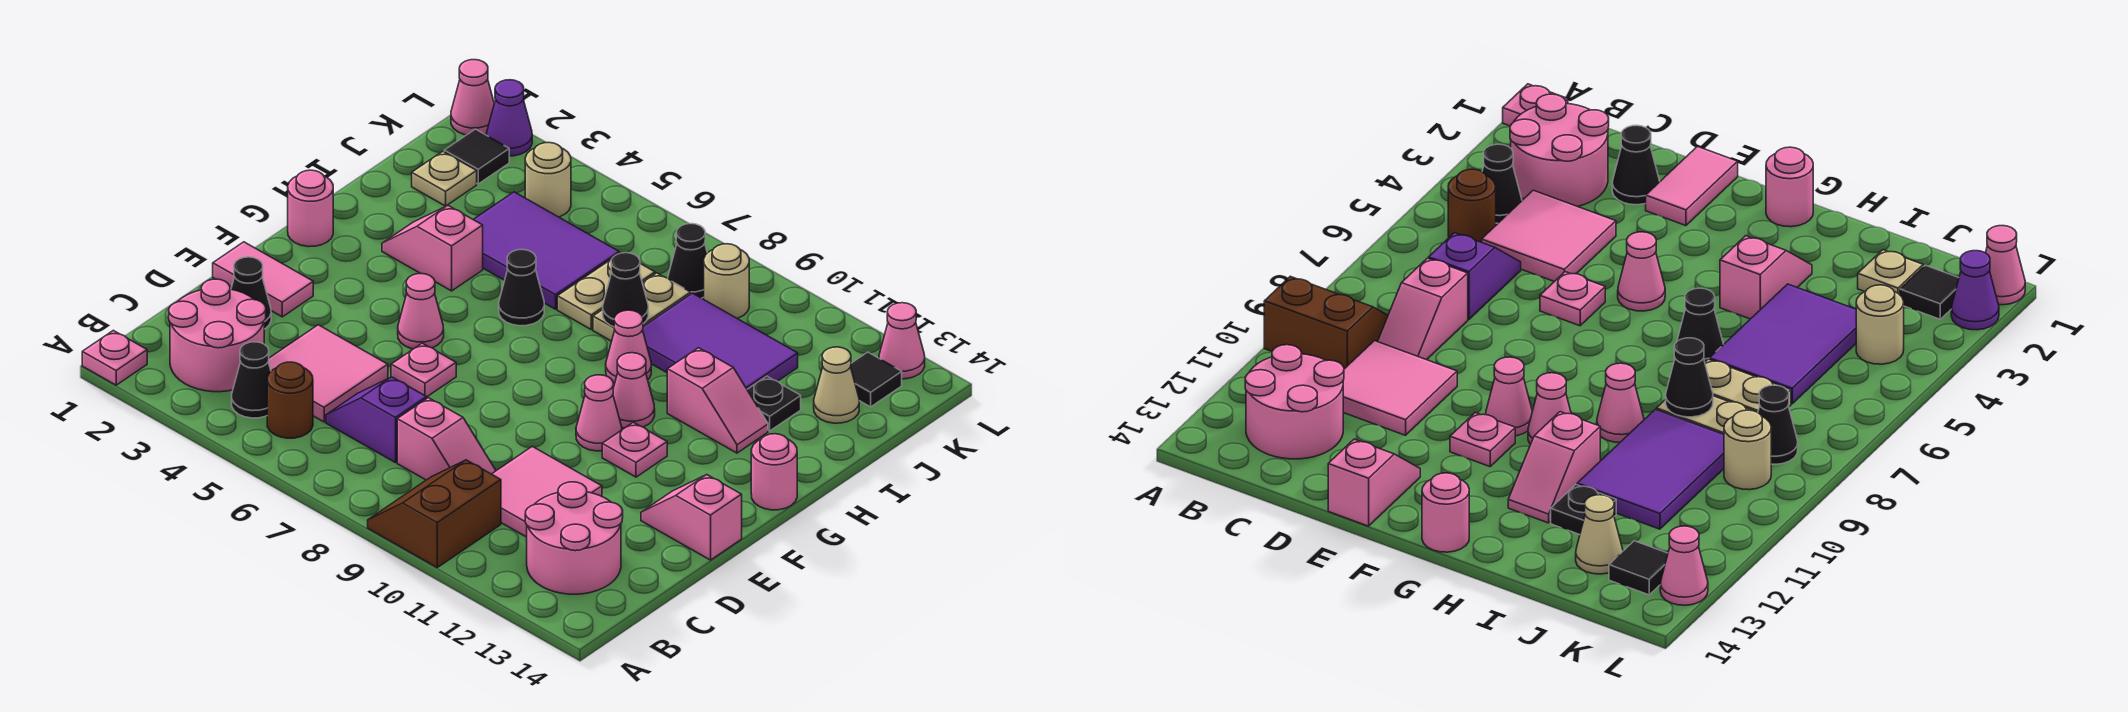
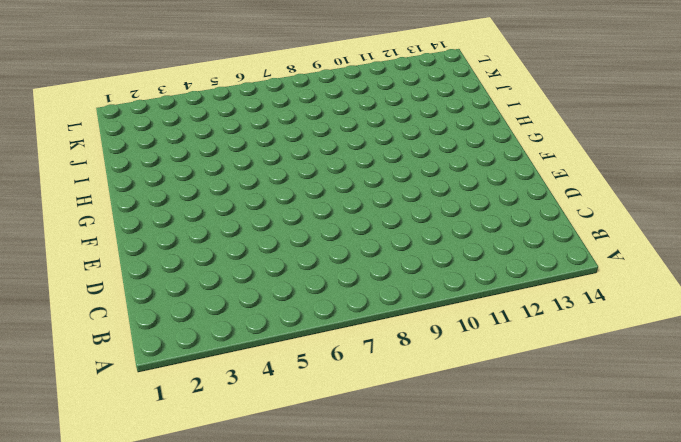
none -> pink 1x1 plate [82,330,147,385]
none -> brown 2x2 slope [368,460,501,567]
none -> pink 2x2 round brick [169,279,266,392]
none -> black 1x1 cone [232,342,271,418]

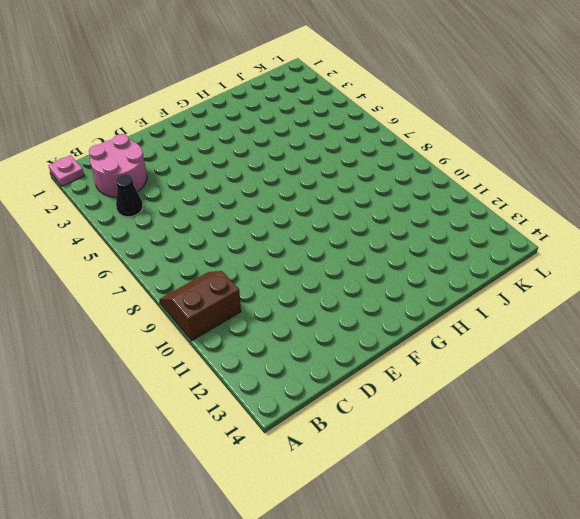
none -> brown 1x1 round brick [267,362,313,438]
none -> pink 2x2 round brick [525,482,623,594]
none -> pink 2x2 tile [268,325,388,422]
none -> purple 1x2 slope [326,377,427,463]

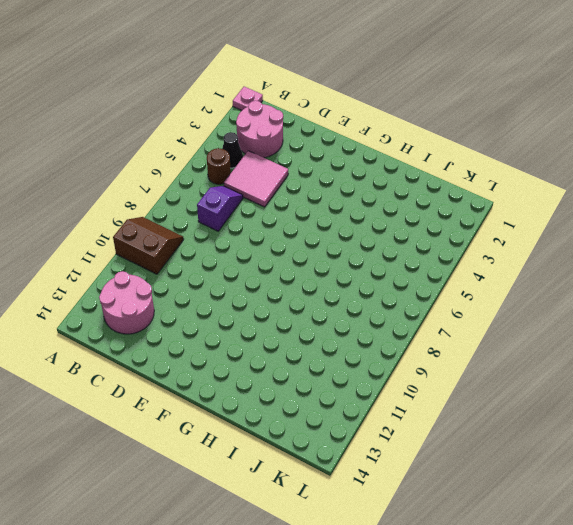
none -> pink 1x2 slope [397,398,496,480]
none -> pink 2x2 tile [492,446,602,537]
none -> black 1x1 cone [231,257,271,329]
none -> pink 1x2 tile [213,242,313,317]

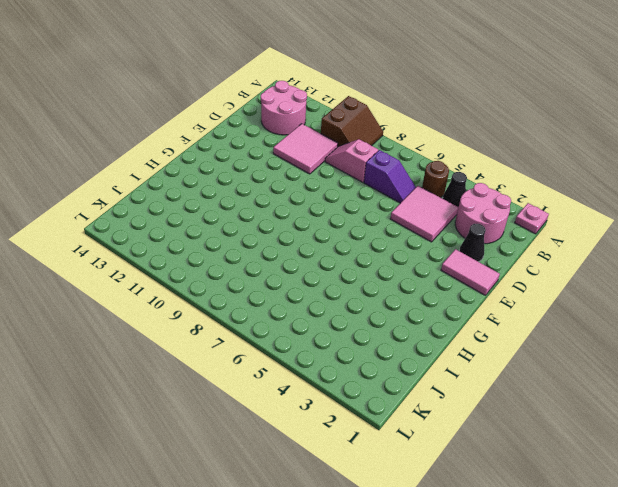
none -> pink 1x1 plate [391,343,456,397]
none -> pink 1x2 slope [641,475,742,560]
none -> pink 1x1 cone [398,274,444,349]
none -> pink 1x1 cone [576,375,622,451]

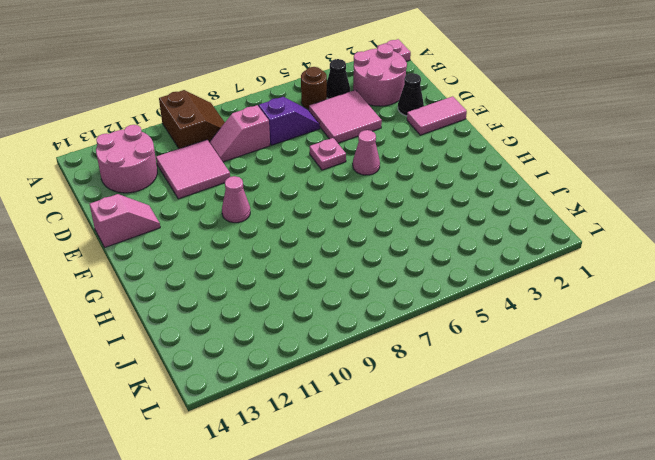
none -> pink 1x1 plate [602,422,667,477]
none -> pink 1x1 round brick [288,170,333,247]
none -> pink 1x1 cone [613,353,655,428]
none -> pink 1x1 round brick [751,434,797,510]

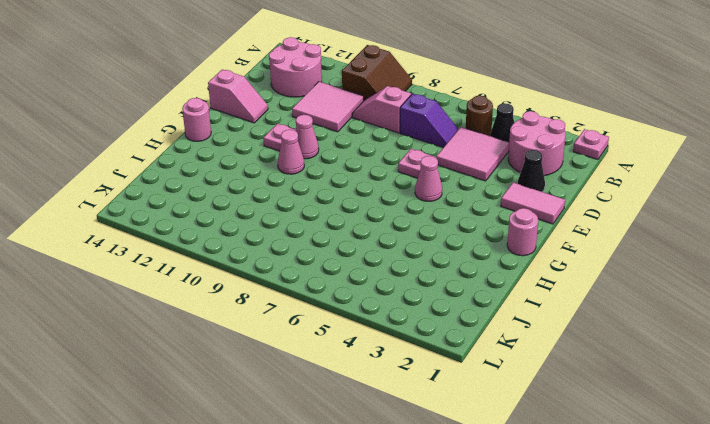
none -> pink 1x2 slope [382,205,483,291]
none -> black 1x1 cone [499,249,544,326]
none -> pink 1x1 cone [606,310,651,383]
none -> pink 1x2 slope [667,348,768,453]

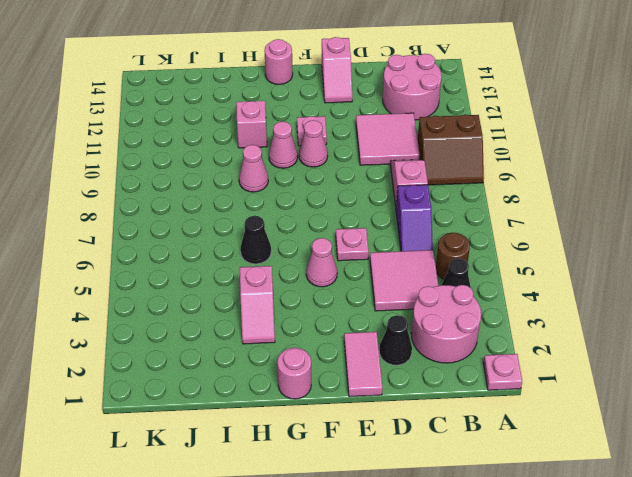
none -> purple 2x3 tile [473,192,619,309]
none -> tan 1x2 plate [557,259,655,329]
none -> tan 1x2 plate [593,273,691,341]
none -> purple 2x3 tile [643,293,798,389]

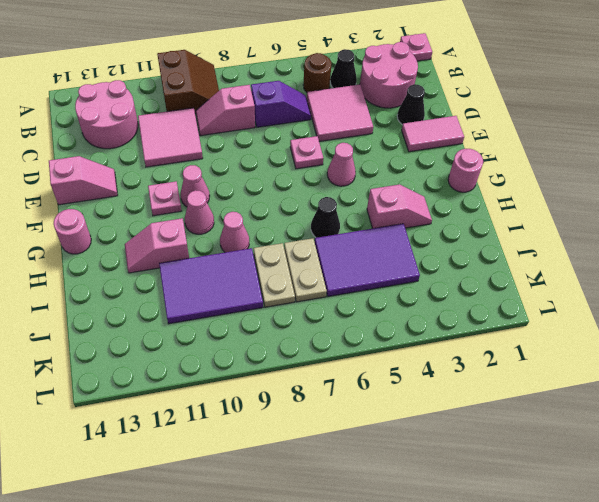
none -> black 1x1 plate [747,376,801,431]
none -> tan 1x1 plate [412,151,477,206]
none -> tan 1x1 cone [814,347,859,423]
none -> black 1x1 tile [444,129,509,184]

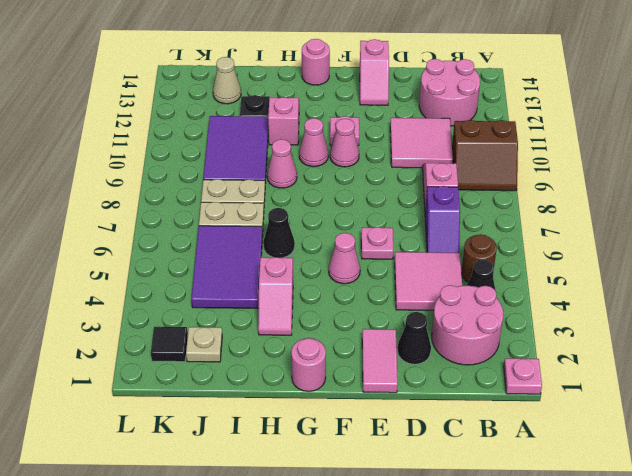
none -> tan 1x1 round brick [525,142,571,217]
none -> black 1x1 cone [668,224,707,298]
none -> tan 1x1 round brick [704,244,749,318]
none -> black 1x1 tile [851,352,902,407]

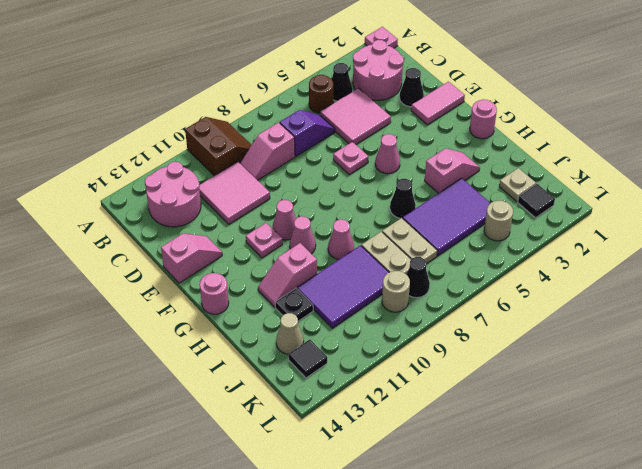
none -> pink 1x1 cone [451,60,494,135]
none -> purple 1x1 cone [487,80,532,156]
none -> pink 1x1 cone [879,303,925,379]
none -> black 1x1 cone [603,253,648,327]

